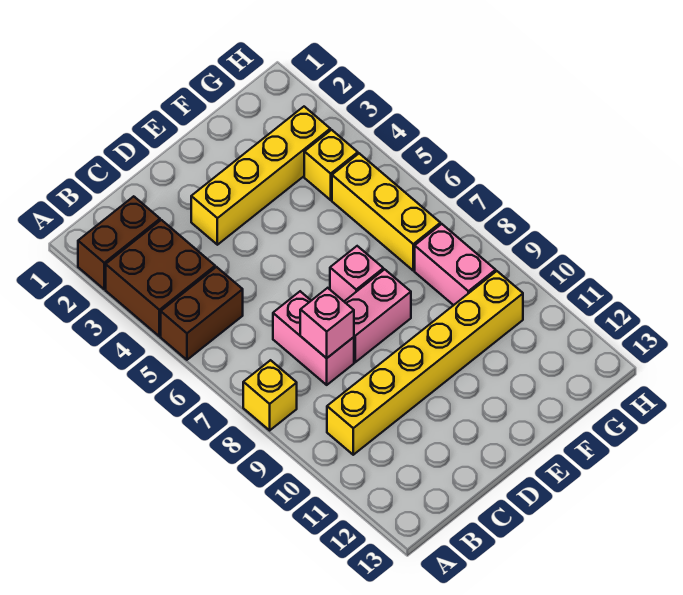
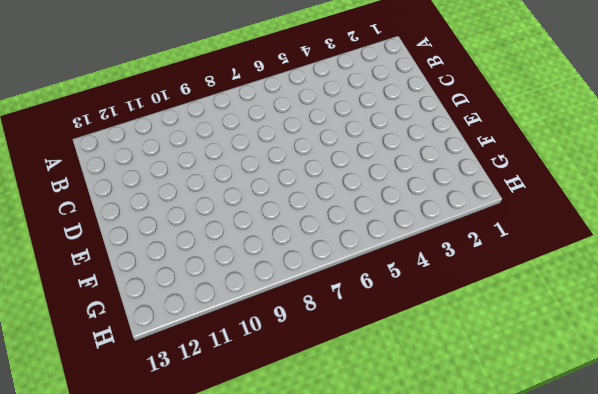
none -> brown 1x2 brick [78,196,160,289]
none -> brown 2x2 brick [106,220,215,336]
none -> brown 1x2 brick [161,267,243,360]

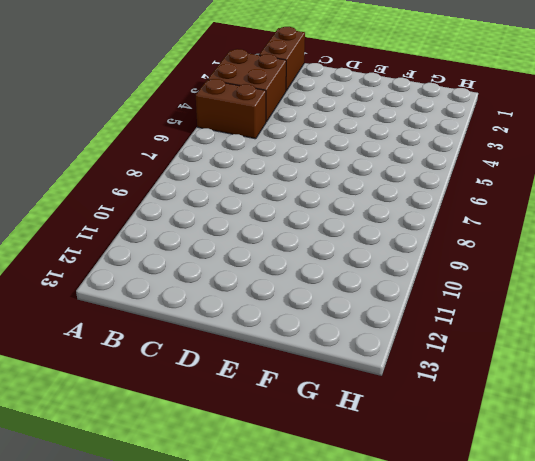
brown 1x2 brick [259,27,305,91] -> brown 1x2 brick turned to [78,196,160,289]
none -> yellow 1x1 brick [243,360,297,430]
none -> yellow 1x6 brick [327,271,523,455]
none -> pink 1x2 brick [273,291,354,385]

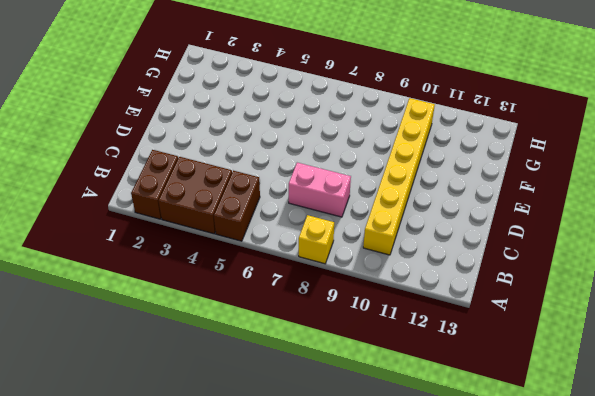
none -> yellow 1x4 brick [191,107,330,245]
none -> pink 1x2 brick [344,269,411,362]
none -> pink 1x1 brick [330,246,383,301]

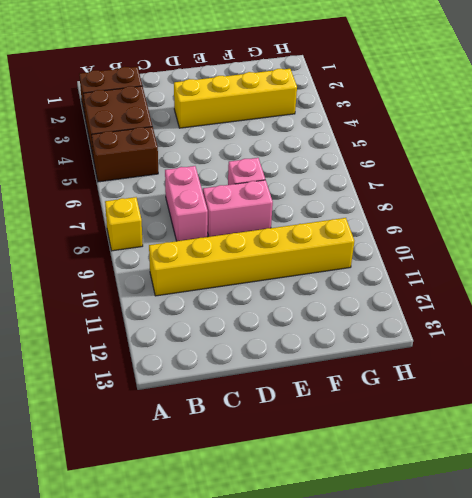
none -> yellow 1x1 brick [304,130,358,200]
none -> yellow 1x3 brick [332,153,440,271]
none -> pink 1x2 brick [415,224,496,305]

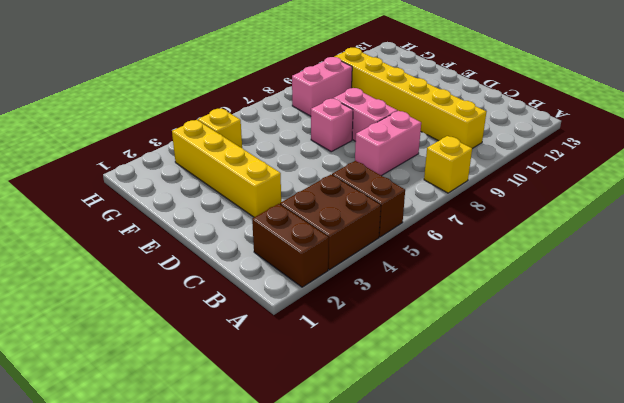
none -> yellow 1x3 brick [332,153,440,271]
none -> pink 1x1 brick [300,288,354,358]

